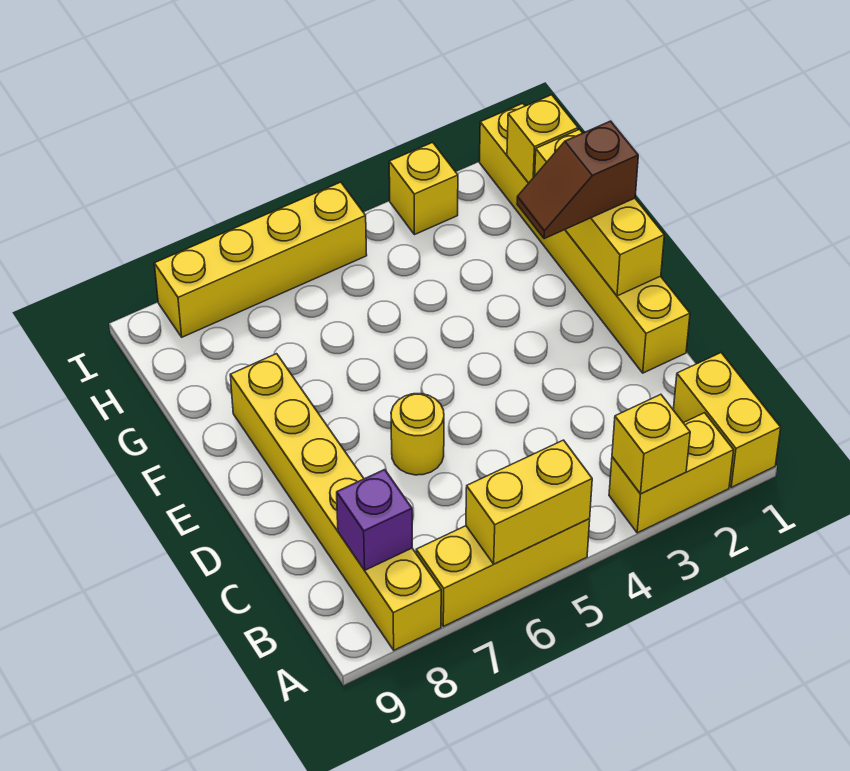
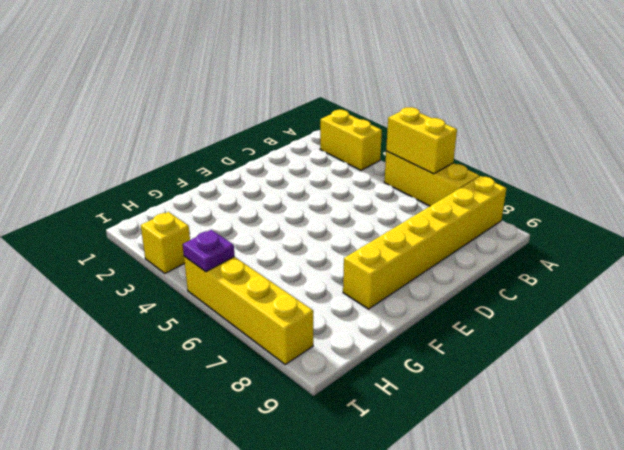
purple 1x1 plate [183,230,234,272] -> none
none -> yellow 1x2 brick [673,353,781,487]
none -> yellow 1x6 brick [479,103,690,373]
none -> yellow 1x1 round brick [391,394,444,475]

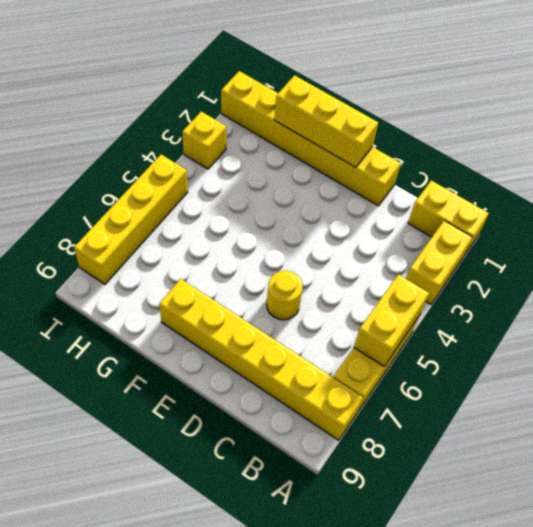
none -> yellow 1x1 brick [612,394,690,494]
none -> purple 1x1 brick [337,470,412,570]
none -> yellow 1x1 brick [507,95,578,183]

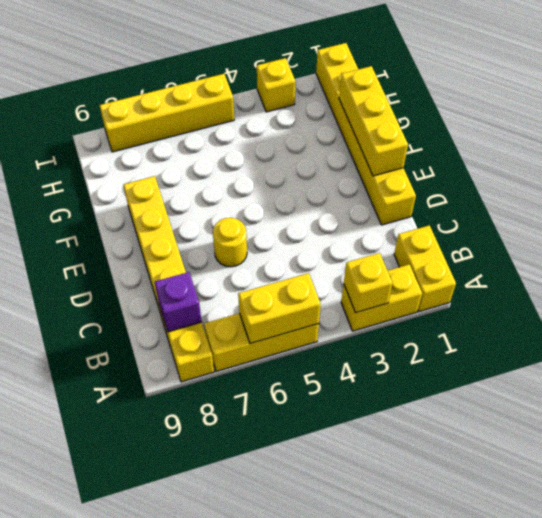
none -> yellow 1x1 brick [507,95,578,183]
none -> brown 1x2 slope [517,121,638,239]

